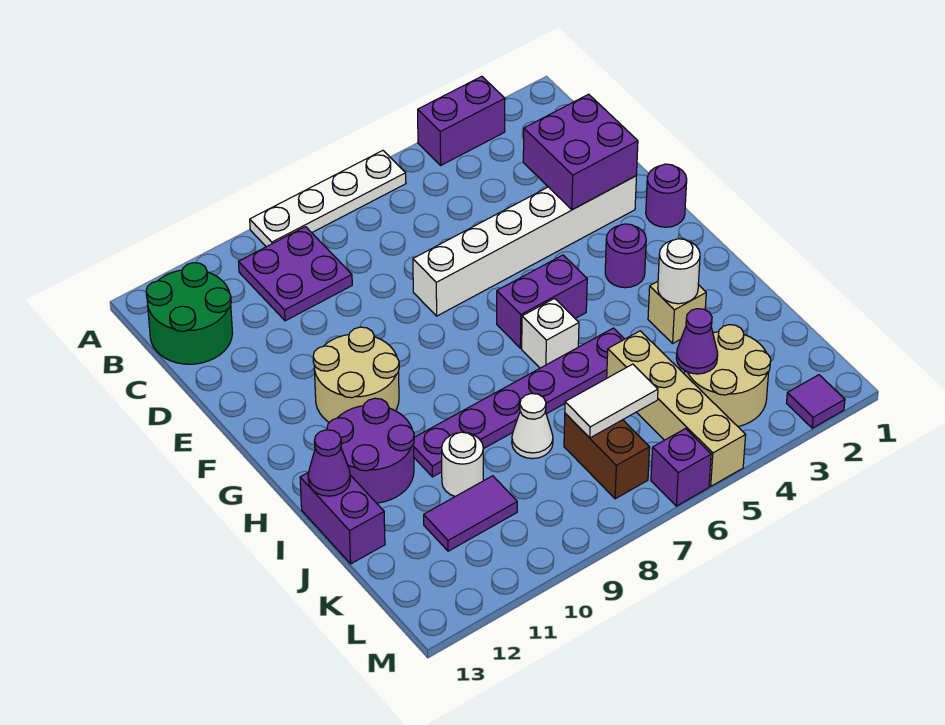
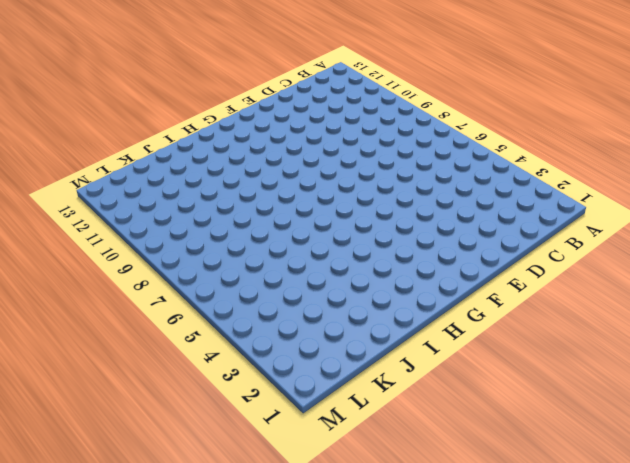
none -> purple 1x2 brick [418,76,505,165]
none -> white 1x4 plate [250,151,406,247]
none -> purple 2x2 plate [239,227,352,321]

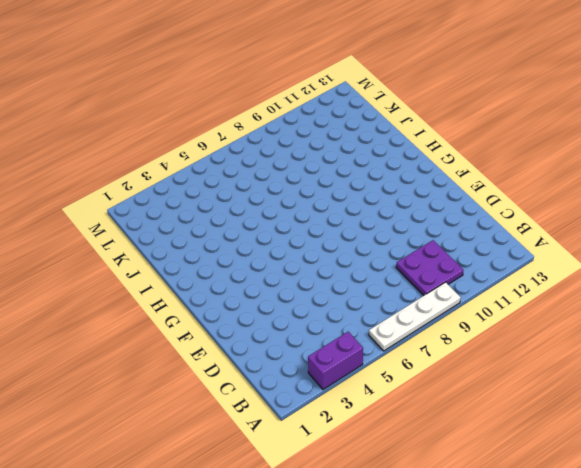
none -> green 2x2 round brick [146,263,233,364]
none -> white 1x6 brick [413,176,636,316]
none -> purple 1x1 round brick [646,164,687,227]

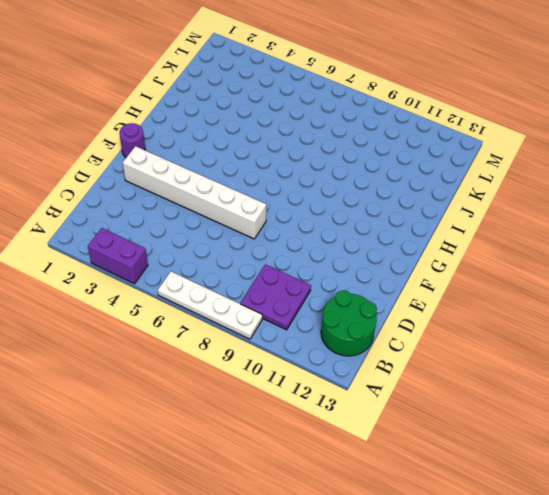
none -> tan 2x2 round brick [313,327,399,422]
none -> purple 1x1 round brick [605,224,646,288]
none -> purple 1x2 brick [497,255,587,348]

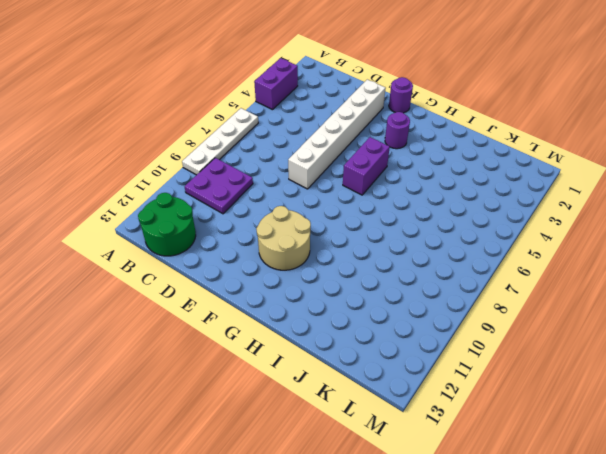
none -> white 1x1 brick [522,299,579,368]
none -> purple 2x2 round brick [327,398,414,503]
none -> tan 1x1 brick [648,282,706,343]

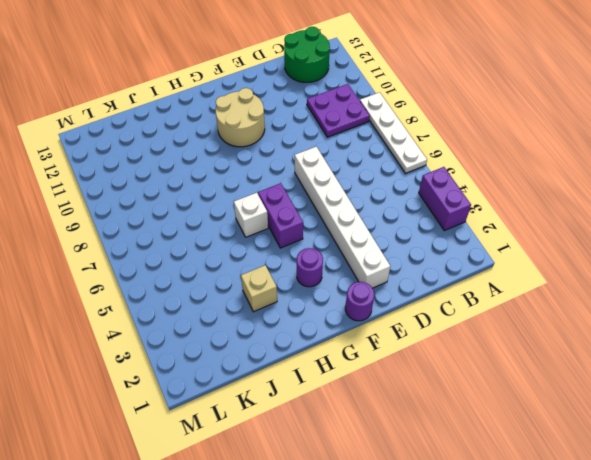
none -> purple 2x2 round brick [327,398,414,503]
none -> purple 1x6 plate [414,328,624,477]
none -> purple 1x2 brick [300,473,385,564]

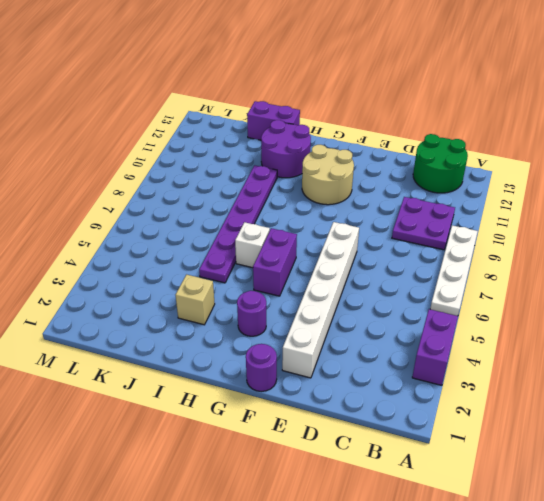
none -> tan 1x4 brick [607,331,746,486]
none -> white 1x1 cone [512,393,553,459]
none -> white 1x1 round brick [442,432,483,497]

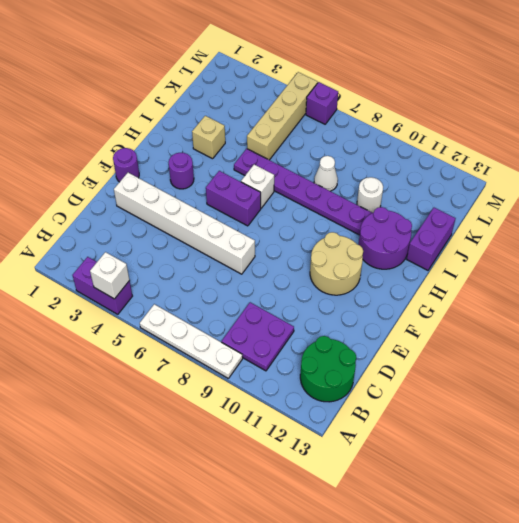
white 1x1 brick [90,252,129,299] -> none
none -> tan 2x2 round brick [684,325,771,426]
none -> brown 1x2 brick [564,413,650,499]
none -> purple 1x2 tile [424,476,517,551]

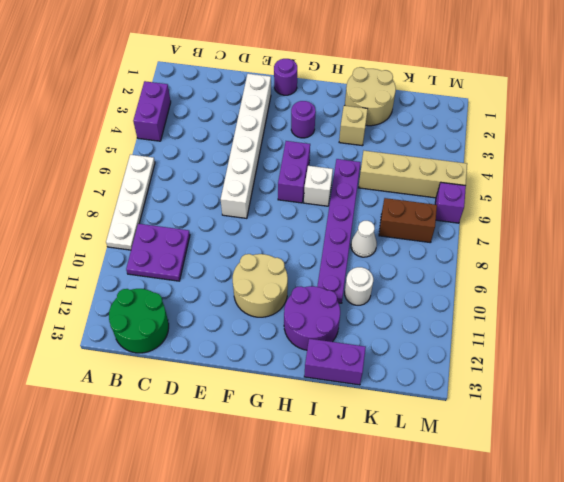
tan 2x2 round brick [345,67,396,126] -> tan 2x2 round brick moved to [684,325,771,426]
none -> purple 1x2 tile [424,476,517,551]
none -> purple 1x1 tile [787,375,845,428]
none -> purple 2x2 brick [523,94,638,210]

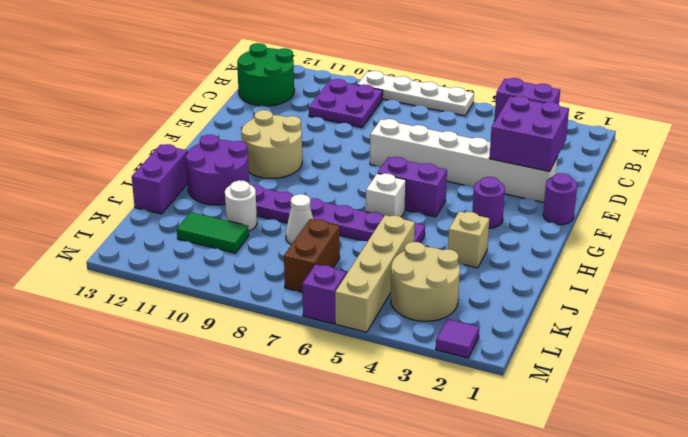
green 1x2 tile [177,212,249,253] -> purple 1x2 tile [424,476,517,551]
none -> white 1x1 round brick [658,239,700,304]
none -> purple 1x1 cone [308,430,350,496]
none -> purple 1x1 cone [676,309,718,374]

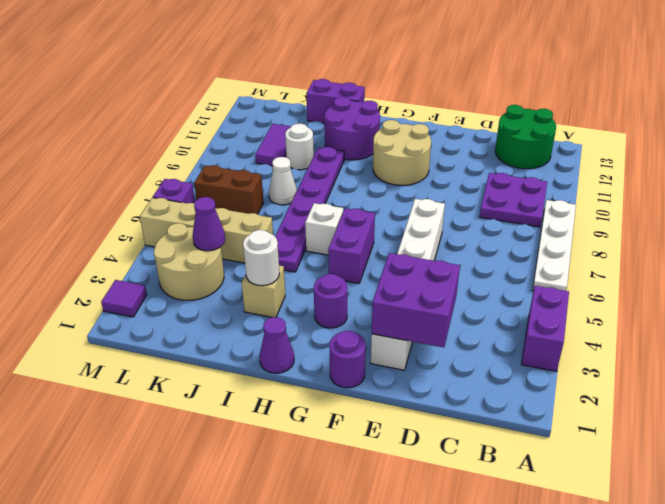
purple 1x1 cone [259,317,294,373] -> purple 1x1 cone moved to [308,430,350,496]
none -> white 1x2 tile [565,364,658,438]

